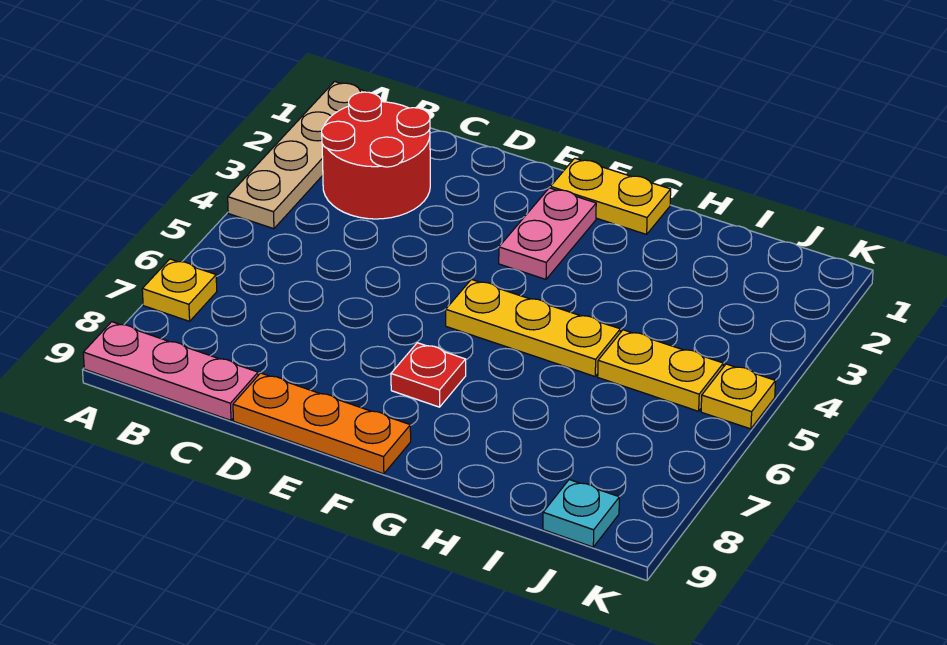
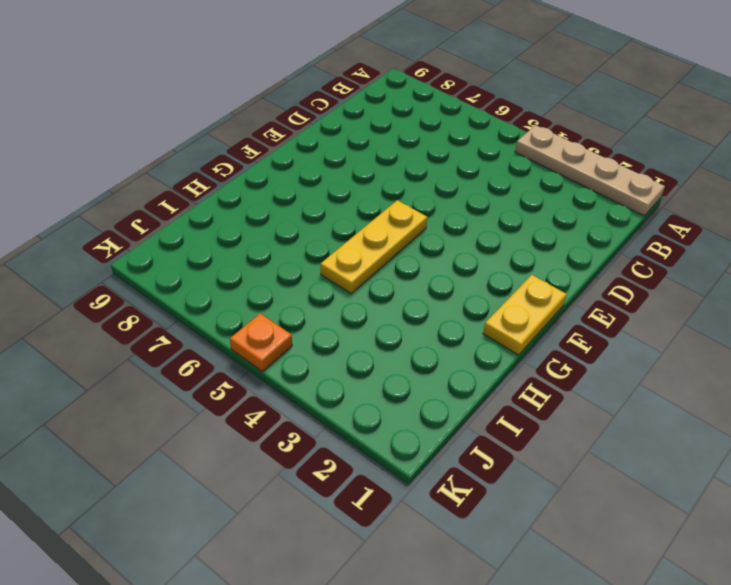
orange 1x1 plate [230,314,292,372] -> yellow 1x1 plate [701,364,776,429]
none -> yellow 1x1 plate [142,259,217,321]
none -> pink 1x3 plate [83,322,258,420]
none -> red 2x2 round brick [322,92,430,219]

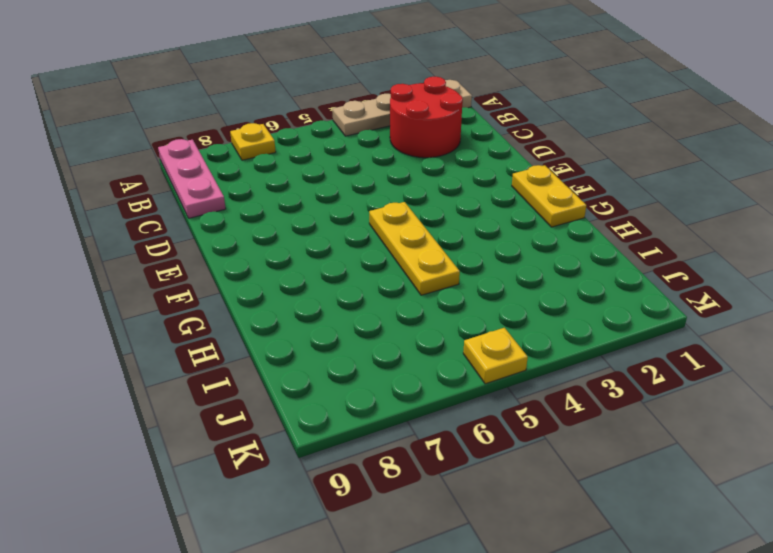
none -> orange 1x3 plate [233,373,411,474]
none -> pink 1x2 plate [499,188,596,279]
none -> red 1x1 plate [391,343,466,407]

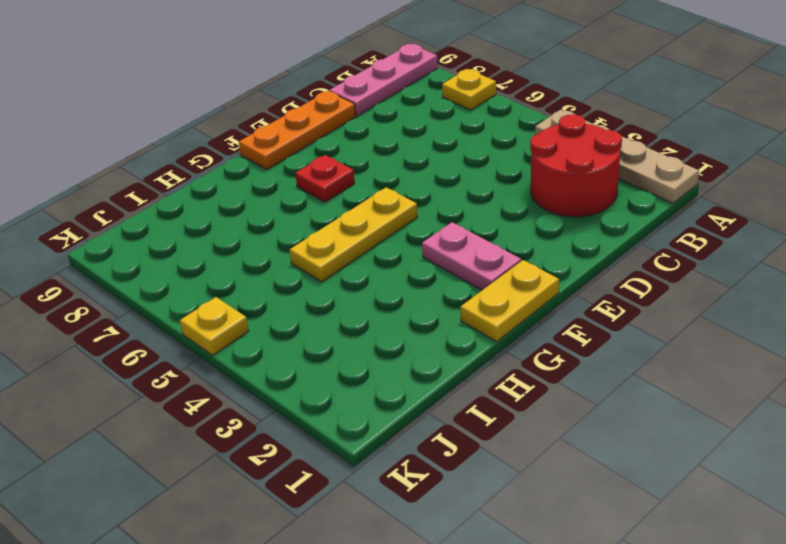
none -> yellow 1x2 plate [598,330,723,411]
none -> cyan 1x1 plate [543,480,619,547]

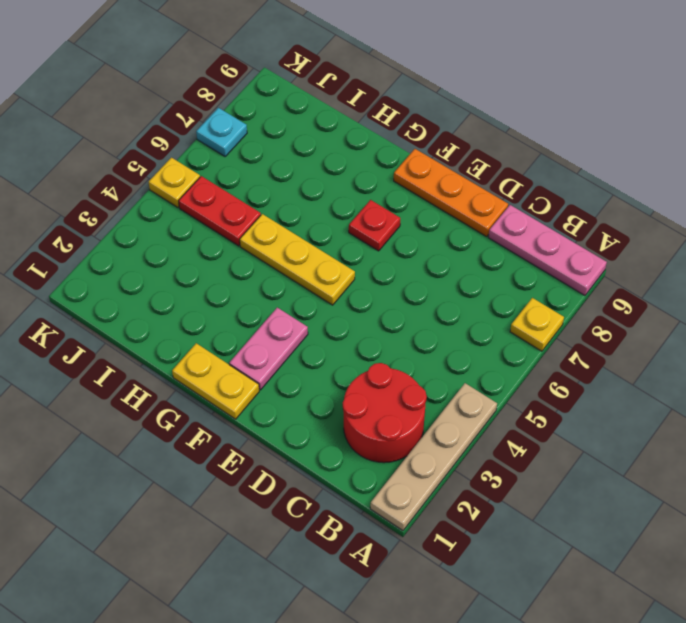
red 1x2 plate [179,176,261,246] -> yellow 1x2 plate [598,330,723,411]
cyan 1x1 plate [196,108,247,156] -> cyan 1x1 plate moved to [543,480,619,547]

